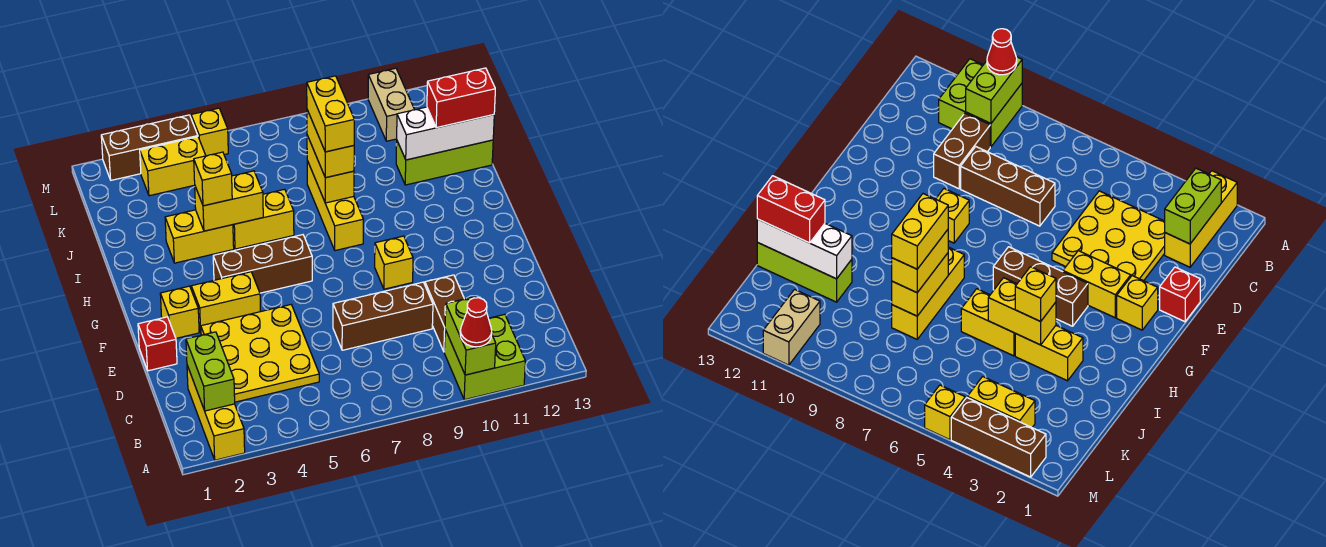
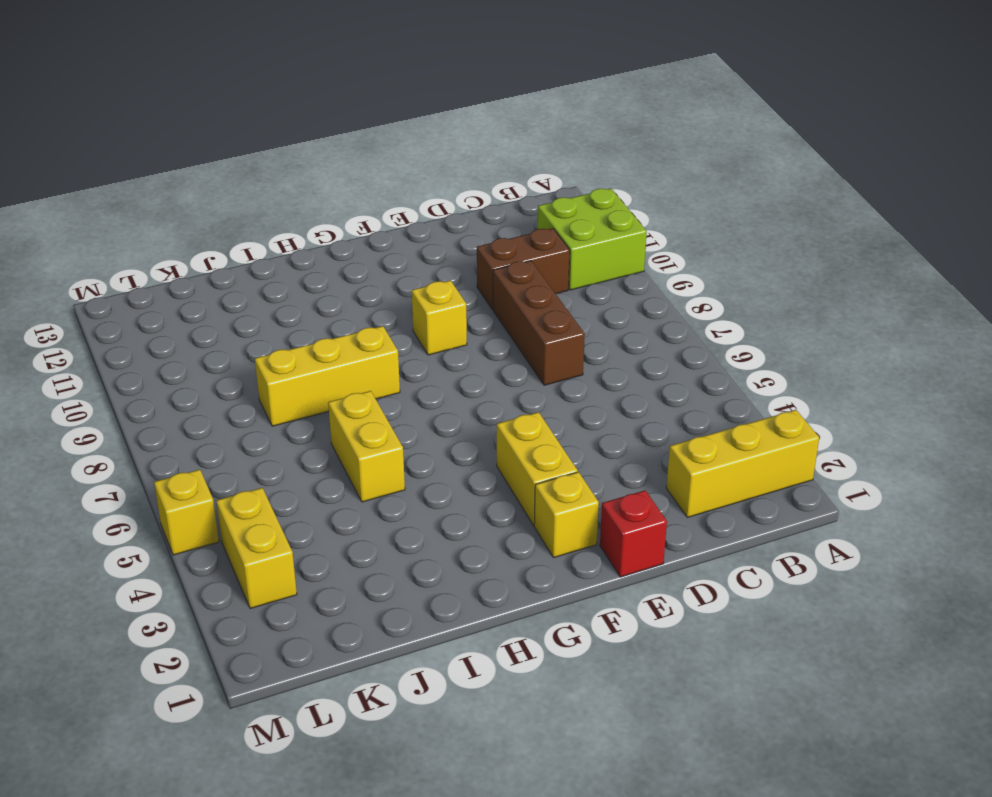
none -> yellow 3x3 plate [201,305,319,402]
none -> brown 1x3 brick [213,235,312,293]
none -> yellow 1x2 brick [165,210,234,263]

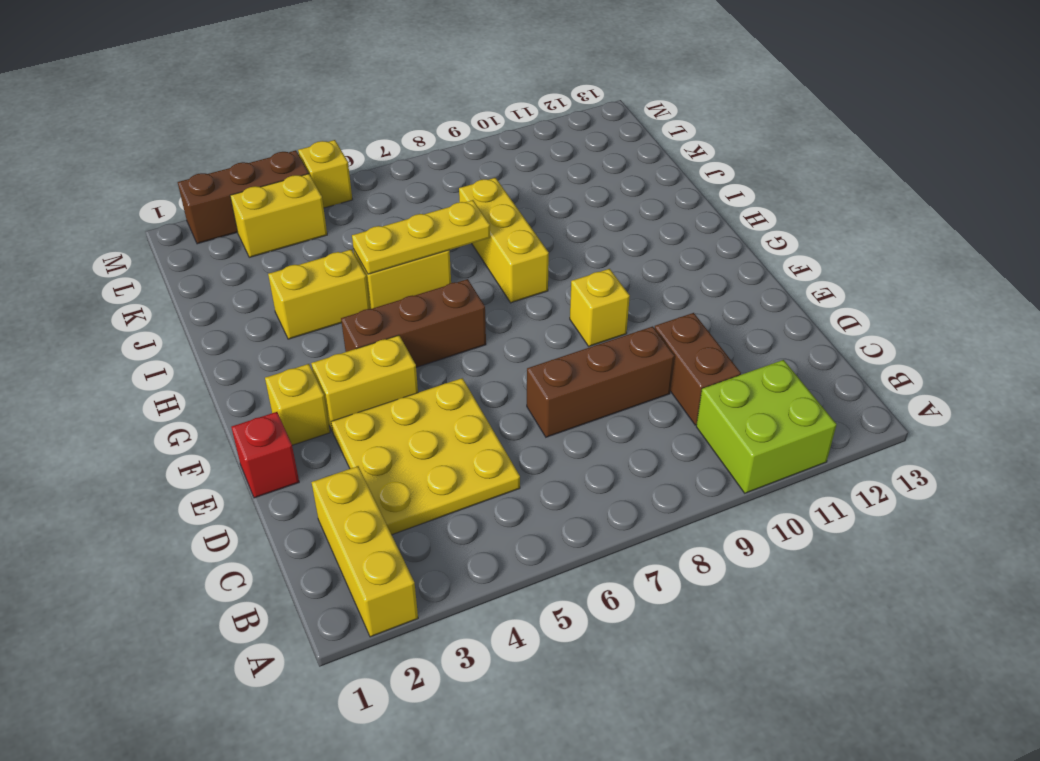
yellow 1x3 plate [352,200,490,274] -> yellow 1x2 brick [195,171,263,231]
none -> lime 1x3 brick [396,140,493,185]
none -> tan 1x2 brick [368,68,415,141]
none -> lime 1x2 brick [445,297,496,375]

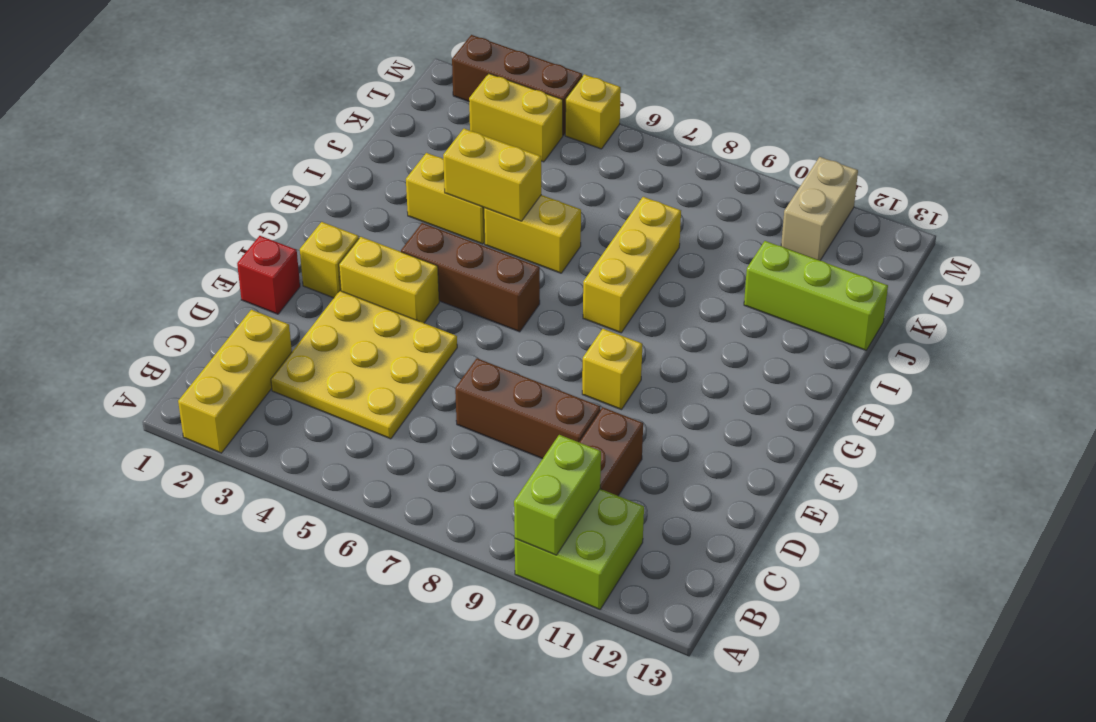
none -> lime 1x2 brick [186,332,235,411]
none -> yellow 1x2 brick [307,135,354,203]
none -> white 1x3 brick [397,107,494,160]

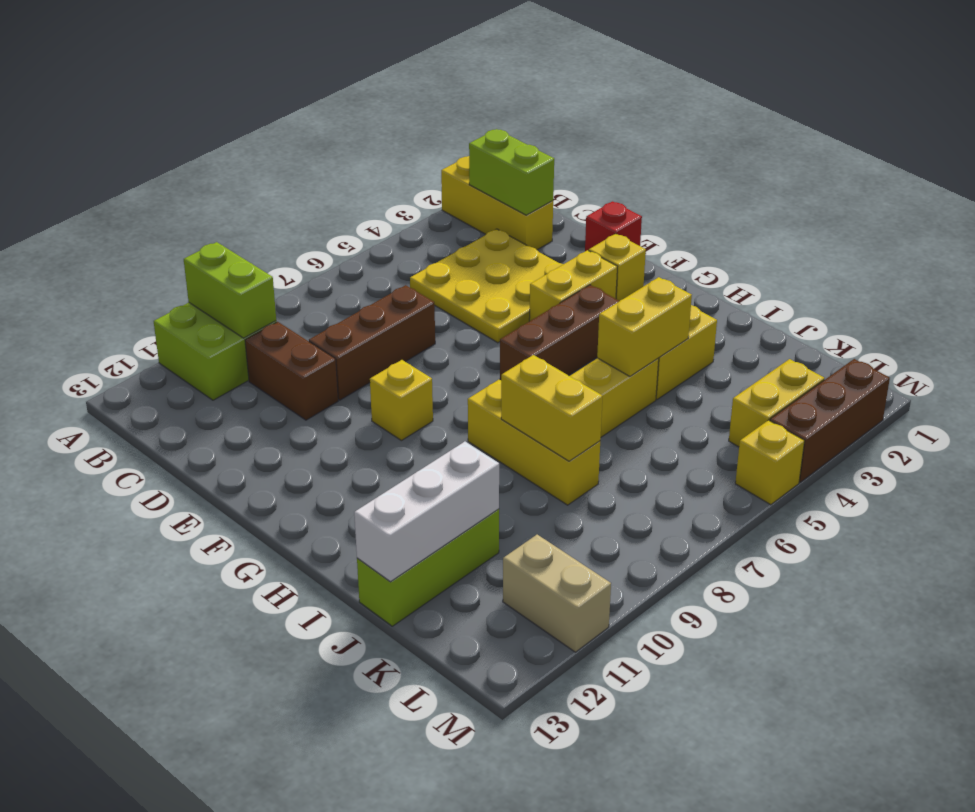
none -> red 1x1 cone [460,298,492,347]
none -> yellow 1x1 brick [194,152,232,206]
none -> yellow 1x2 brick [307,110,354,178]

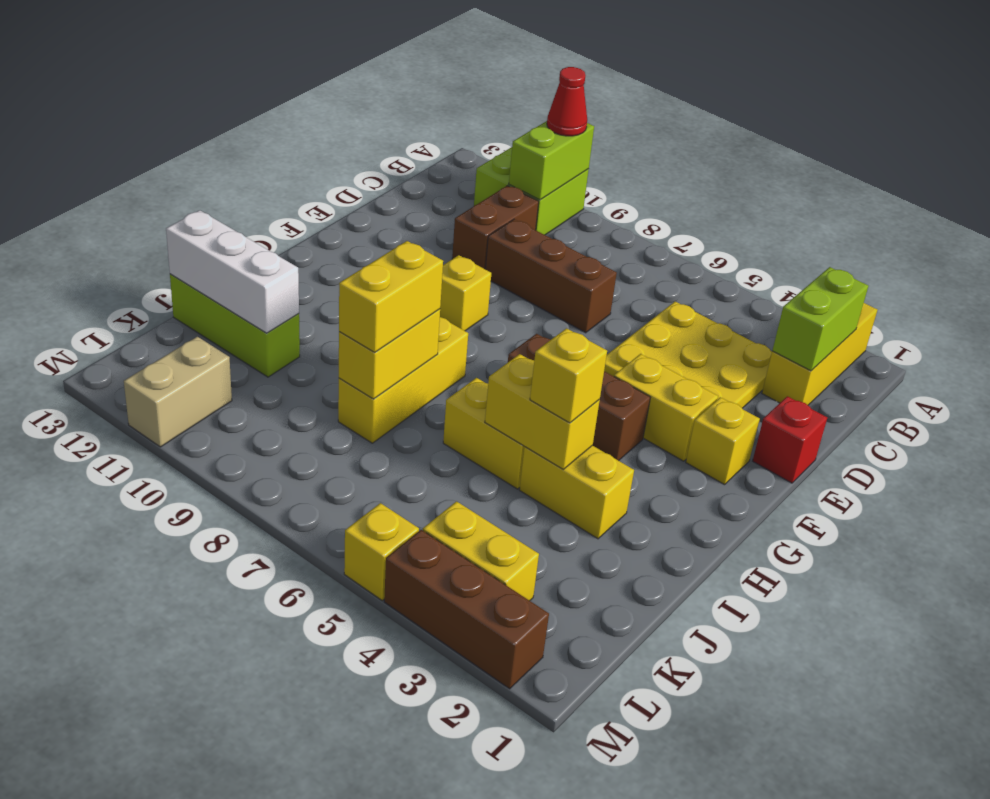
none -> red 1x2 brick [427,68,495,128]
none -> yellow 1x2 brick [307,76,354,152]

